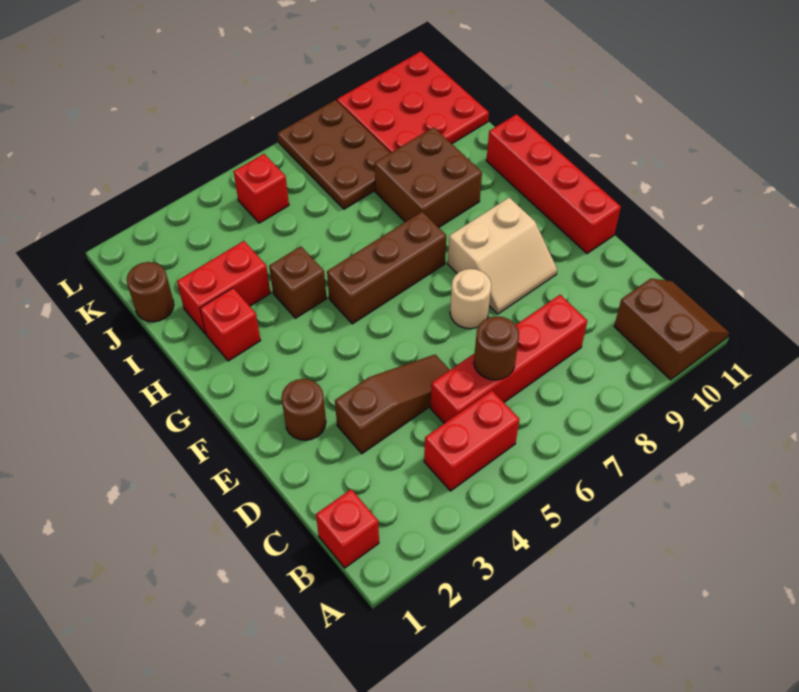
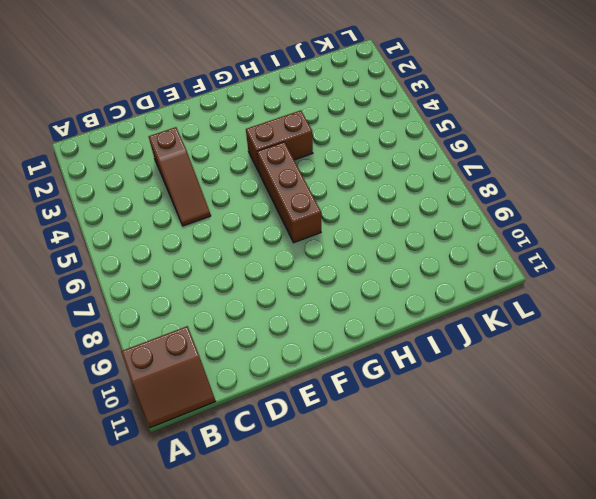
brown 1x2 brick [246,110,313,172] -> brown 1x1 brick [269,246,327,318]
none -> red 1x1 brick [316,489,379,568]
none -> red 1x2 brick [424,390,520,491]
none -> red 1x4 brick [430,295,587,423]

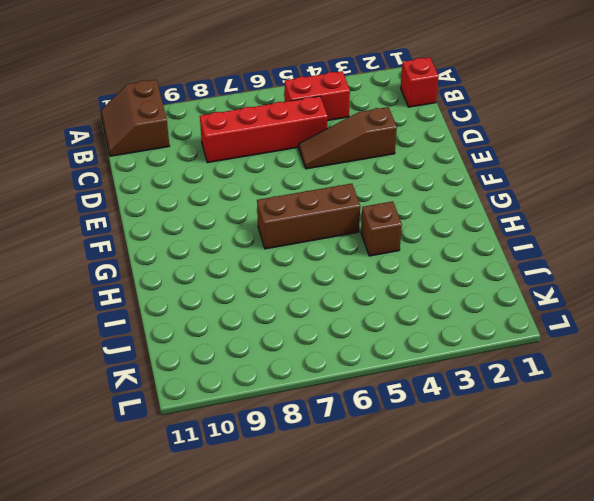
none -> brown 1x1 round brick [281,379,326,440]
none -> tan 1x1 round brick [450,269,491,329]
none -> tan 2x2 slope [448,198,557,314]

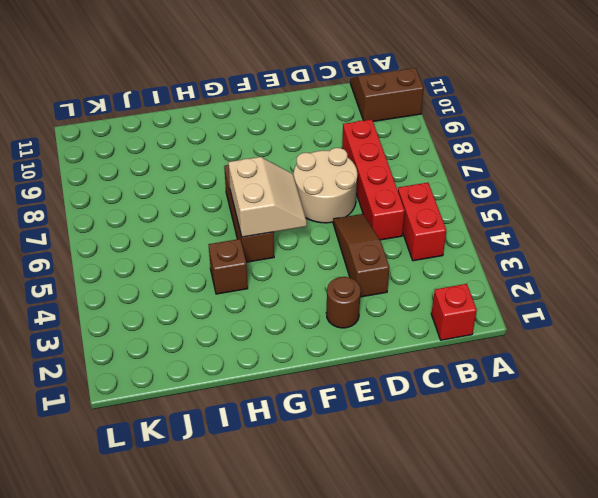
tan 2x2 round brick [294,148,357,223] -> tan 1x1 round brick [450,269,491,329]
tan 2x2 slope [228,157,307,237] -> tan 2x2 slope moved to [448,198,557,314]
none -> red 1x4 brick [487,114,621,254]
none -> red 1x1 brick [200,288,261,361]
none -> brown 2x2 brick [375,127,482,228]

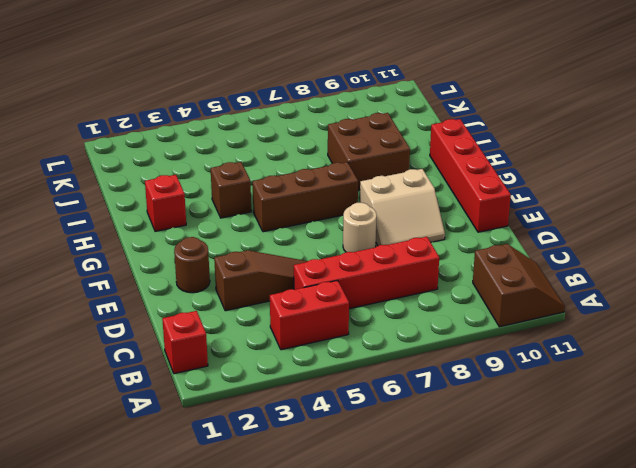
none -> red 1x2 brick [177,241,270,334]
none -> brown 1x1 round brick [127,262,174,322]
none -> brown 2x3 plate [277,100,390,209]

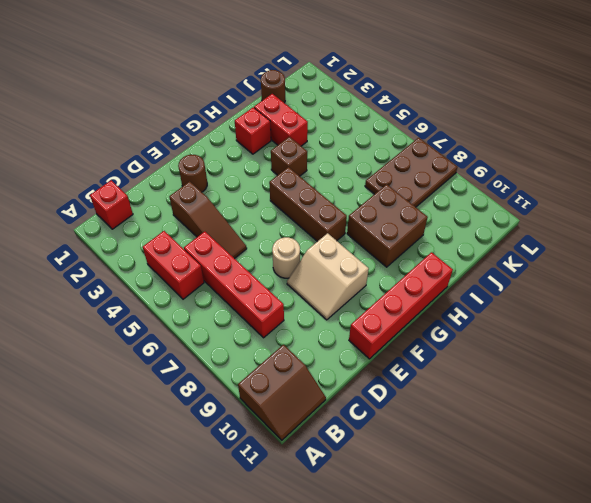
none -> red 3x3 plate [337,51,489,153]
none -> red 1x1 brick [233,154,289,223]
none -> brown 1x1 round brick [474,316,519,380]

